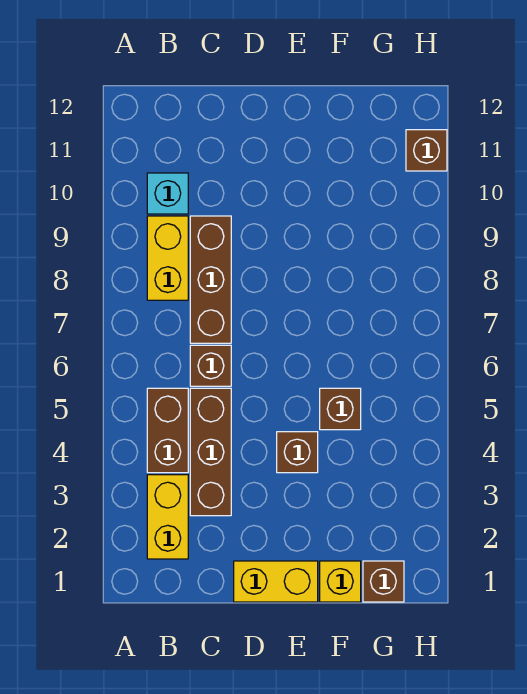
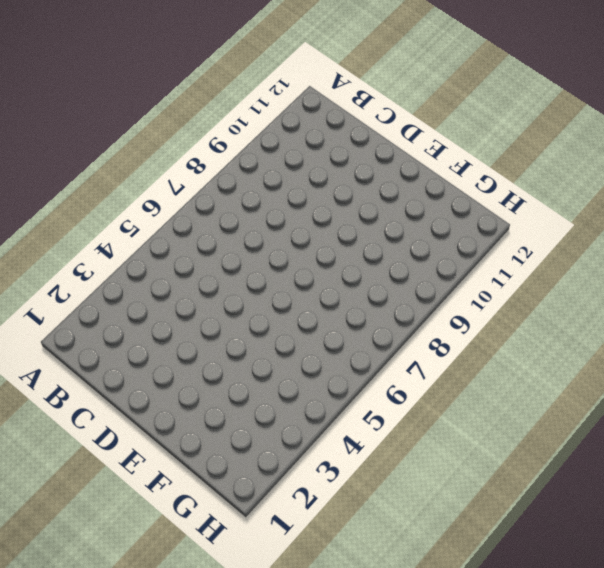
none -> yellow 1x2 brick [147,475,188,559]
none -> brown 1x2 brick [147,388,188,473]
none -> yellow 1x2 brick [147,216,188,300]

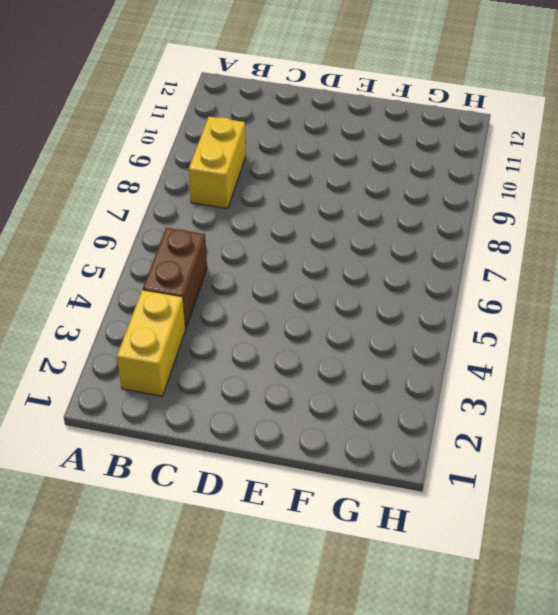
none -> cyan 1x1 brick [147,173,188,214]
none -> brown 1x3 brick [190,388,231,516]
none -> brown 1x1 brick [190,345,231,386]

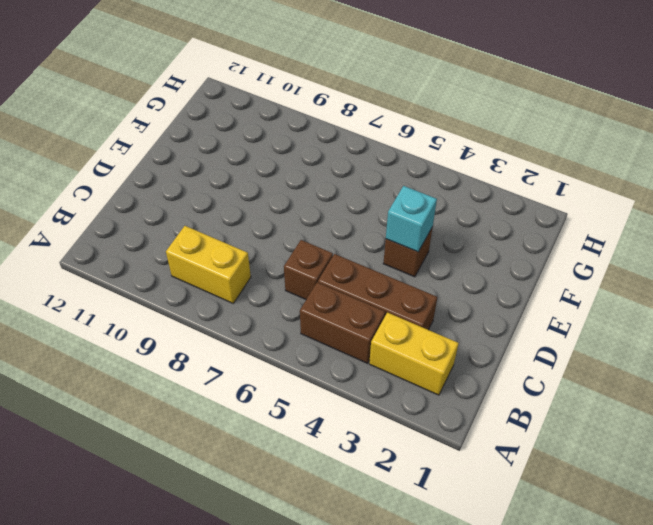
cyan 1x1 brick [386,186,437,252] -> cyan 1x1 brick moved to [147,173,188,214]
none -> brown 1x3 brick [190,216,231,343]
none -> yellow 1x2 brick [234,561,318,602]
none -> yellow 1x1 brick [320,561,361,602]

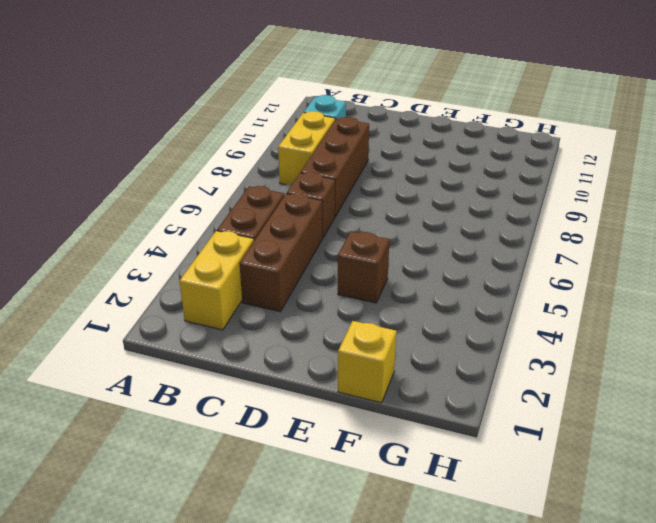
none -> yellow 1x2 brick [234,561,318,602]
none -> brown 1x1 brick [320,388,361,430]
none -> brown 1x1 brick [363,561,404,602]

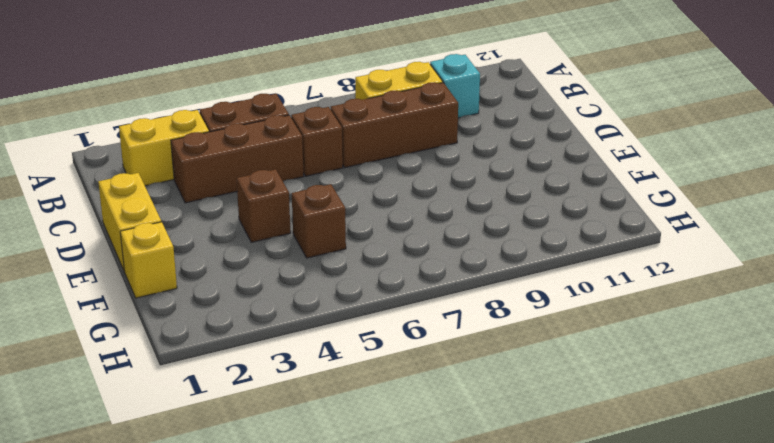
none -> brown 1x1 brick [363,561,404,602]
none -> brown 1x1 brick [406,130,447,171]

